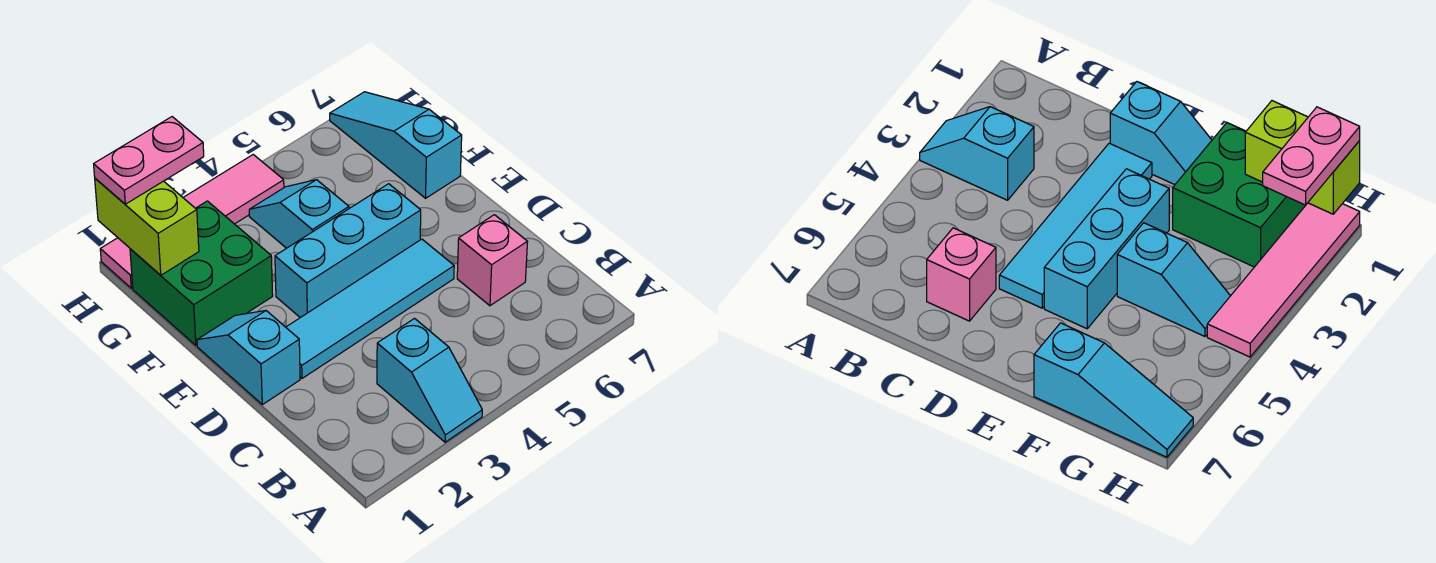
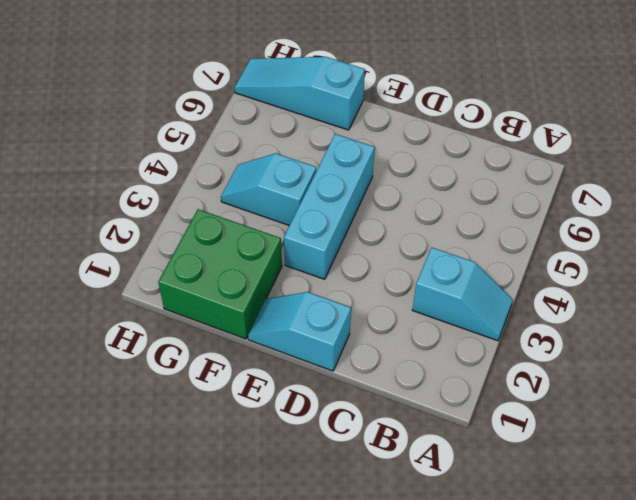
none -> pink 1x1 brick [457,215,528,306]
none -> cyan 1x4 tile [286,239,454,378]

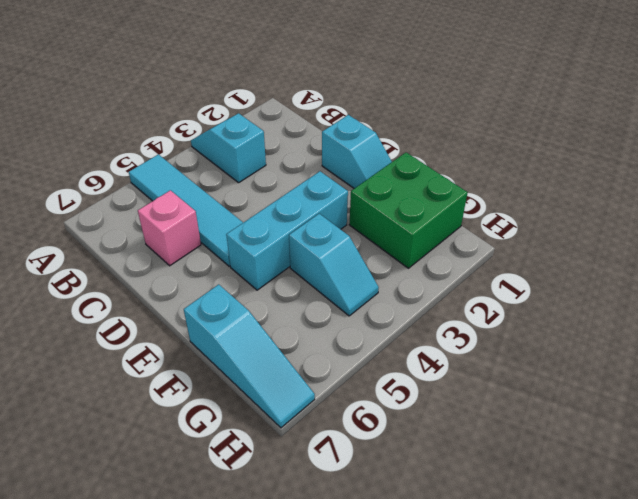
cyan 1x4 tile [129,154,243,266] -> cyan 1x4 tile turned to [286,239,454,378]
none -> pink 1x4 tile [100,155,284,288]
none -> lime 1x2 brick [95,178,199,275]

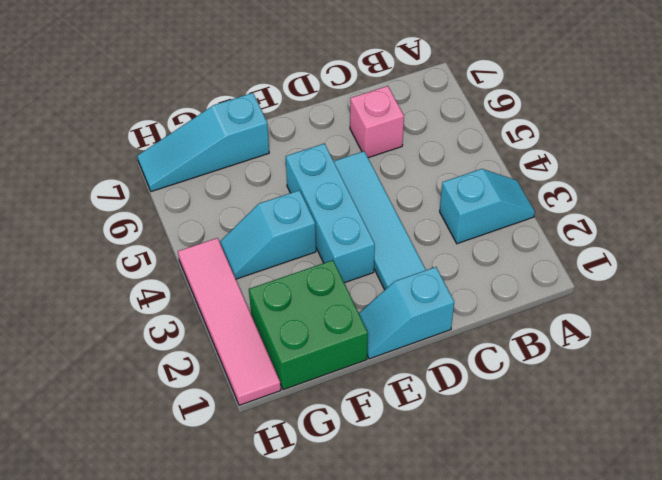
none -> lime 1x2 brick [95,178,199,275]
none -> pink 1x2 plate [94,117,204,204]

